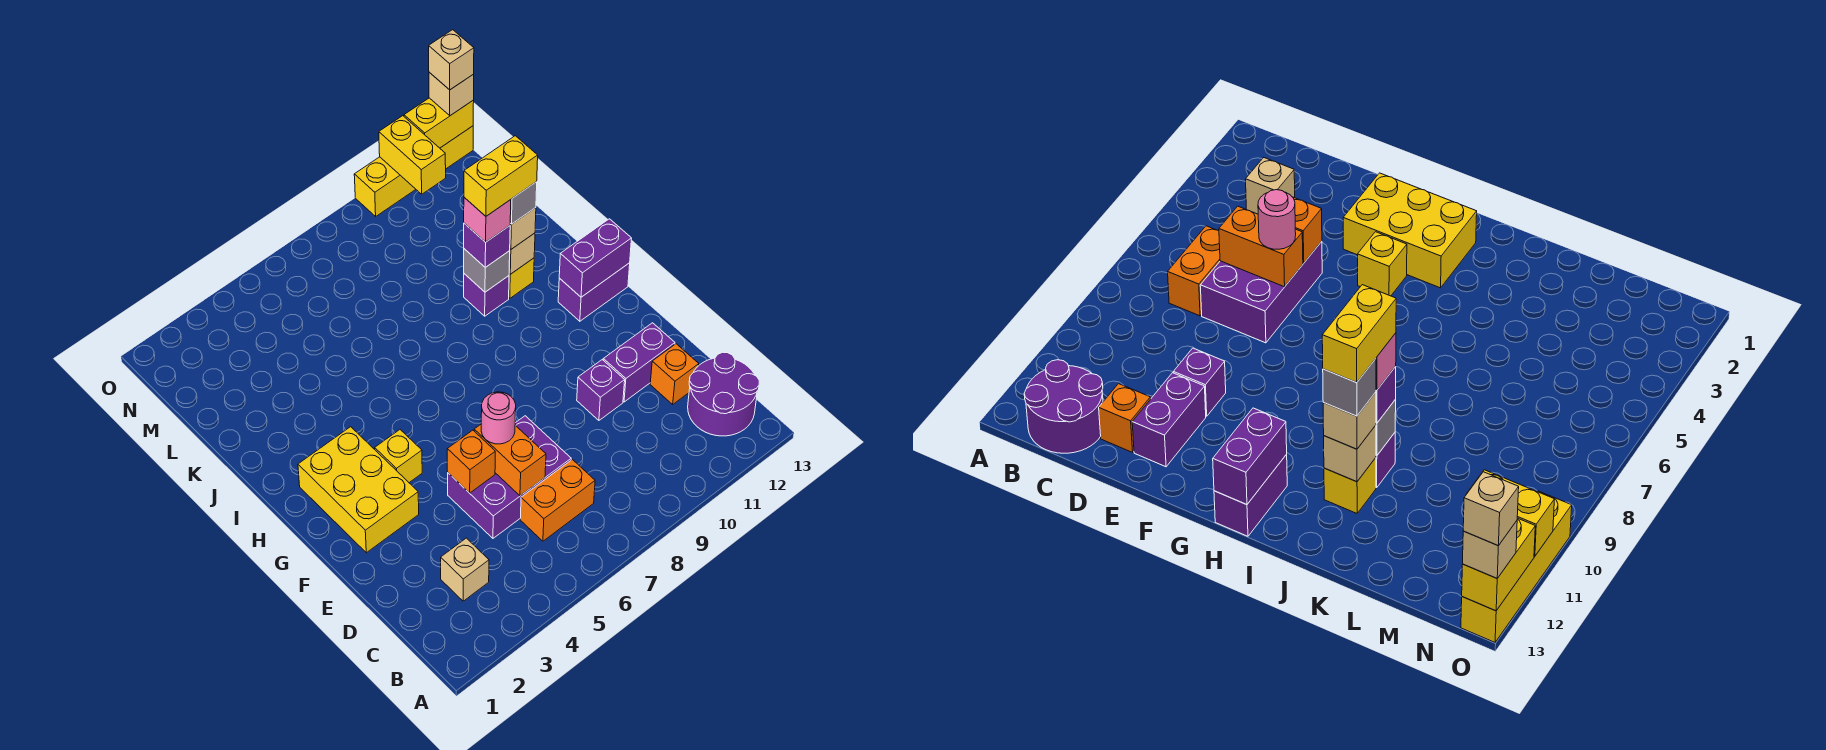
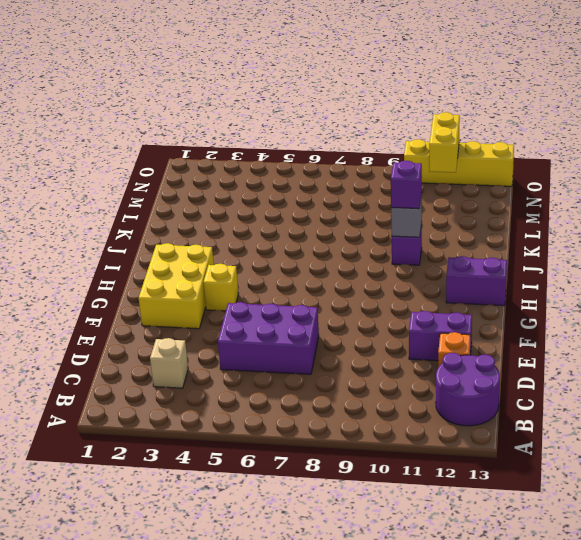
none -> orange 1x2 brick [520,459,595,541]
none -> purple 1x1 brick [577,360,625,420]
none -> yellow 1x1 brick [509,258,534,298]

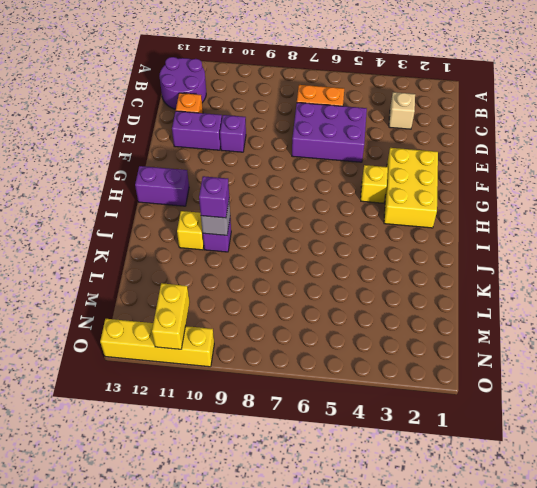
none -> orange 1x2 brick [474,425,546,496]
none -> orange 1x1 brick [447,430,495,493]
none -> purple 1x2 brick [559,219,632,297]

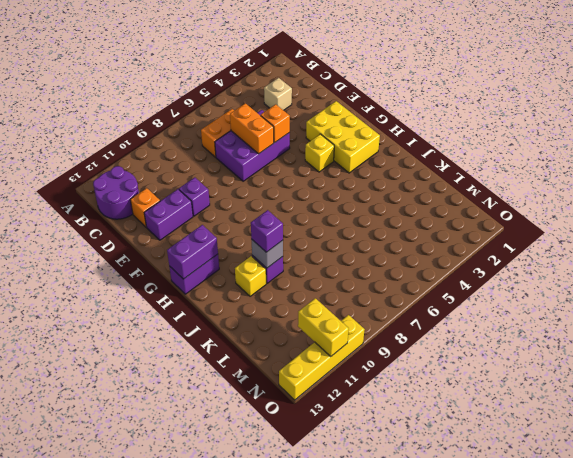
none -> tan 1x1 brick [509,233,535,274]
none -> yellow 1x2 brick [404,98,474,148]
none -> pink 1x1 round brick [481,392,516,444]

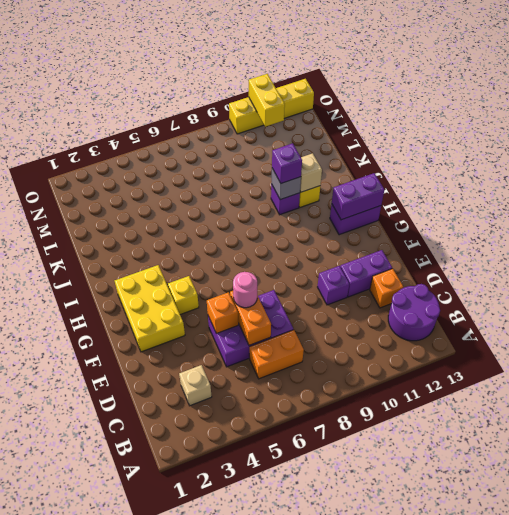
none -> yellow 1x2 brick [404,98,474,148]
none -> tan 1x1 brick [510,208,536,249]
none -> tan 1x1 brick [429,72,474,116]

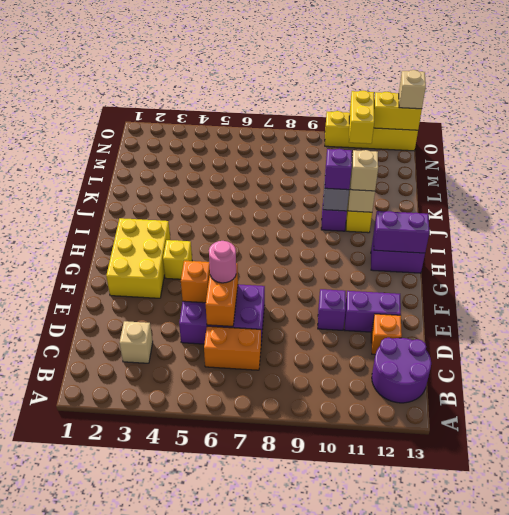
none -> pink 1x1 brick [464,197,511,242]
none -> grey 1x1 brick [510,182,537,224]
none -> tan 1x1 brick [429,30,474,90]

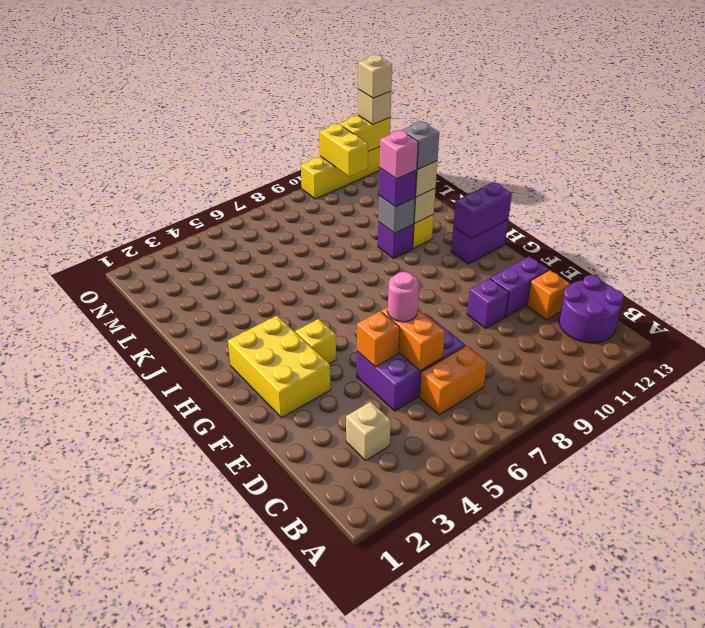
none -> yellow 1x2 brick [464,136,538,216]

